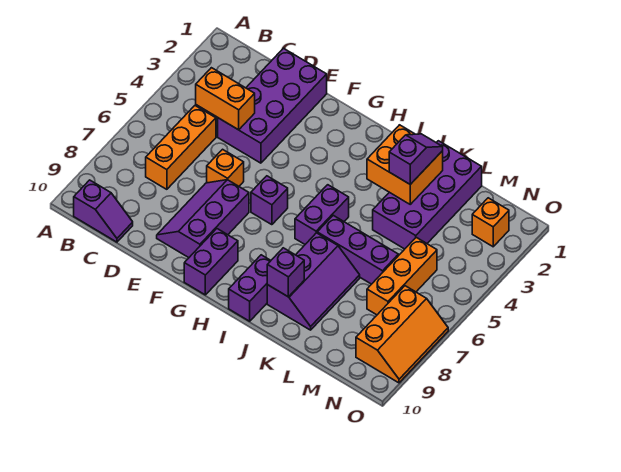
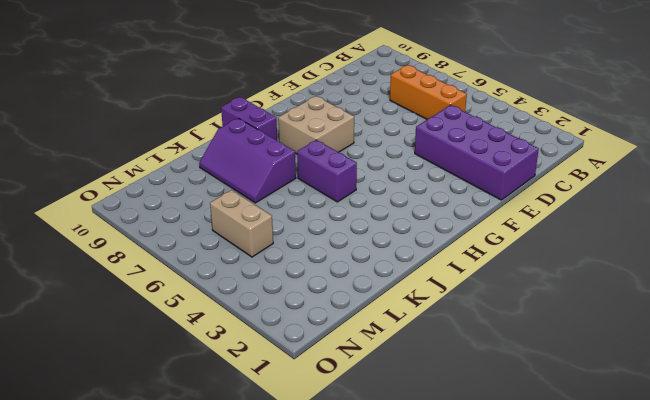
tan 2x2 brick [278,96,354,154] -> none
tan 1x2 brick [210,190,273,257] -> orange 1x3 brick [367,237,437,315]
none -> purple 1x2 slope [74,180,133,242]
none -> orange 1x1 brick [207,149,244,186]
none -> purple 2x3 slope [157,180,249,258]

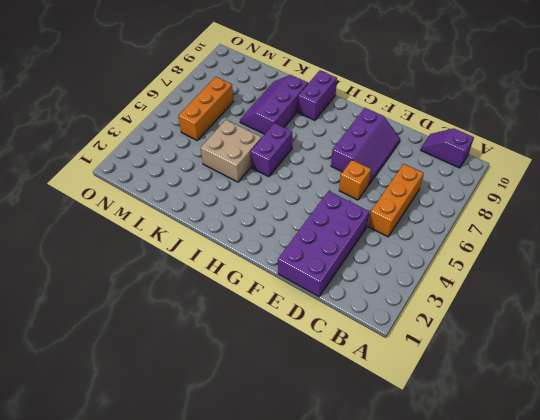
tan 2x2 brick [201,120,262,182] -> purple 2x4 brick [373,141,482,249]
none -> purple 1x1 brick [251,176,288,225]
none -> purple 1x2 brick [184,229,238,295]
none -> purple 1x3 brick [317,215,398,284]

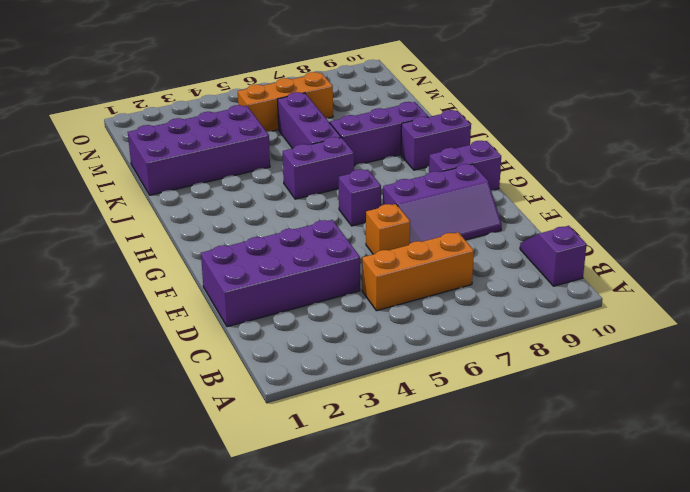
none -> orange 1x1 brick [472,198,509,247]
none -> orange 2x3 slope [356,286,448,383]
none -> orange 1x2 brick [196,68,255,130]

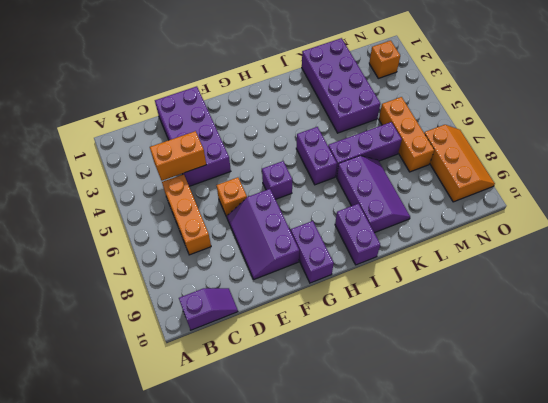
none -> orange 2x2 brick [367,125,443,204]
none -> purple 1x1 brick [267,248,304,297]
none -> purple 1x2 slope [389,134,443,184]

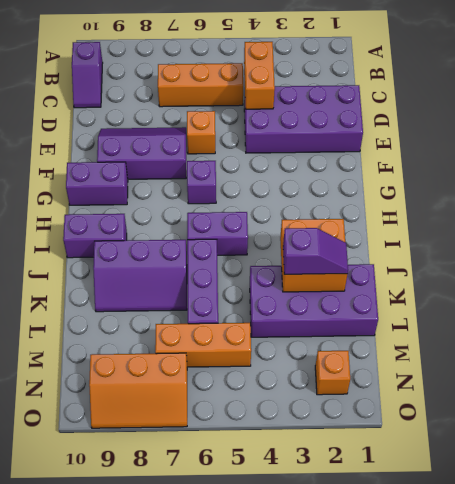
none -> purple 1x1 brick [267,248,304,297]

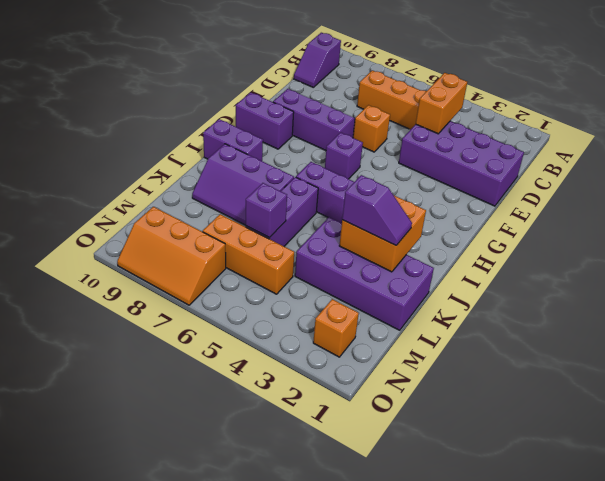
purple 1x1 brick [246,183,287,238] -> purple 1x1 brick moved to [267,248,304,297]

